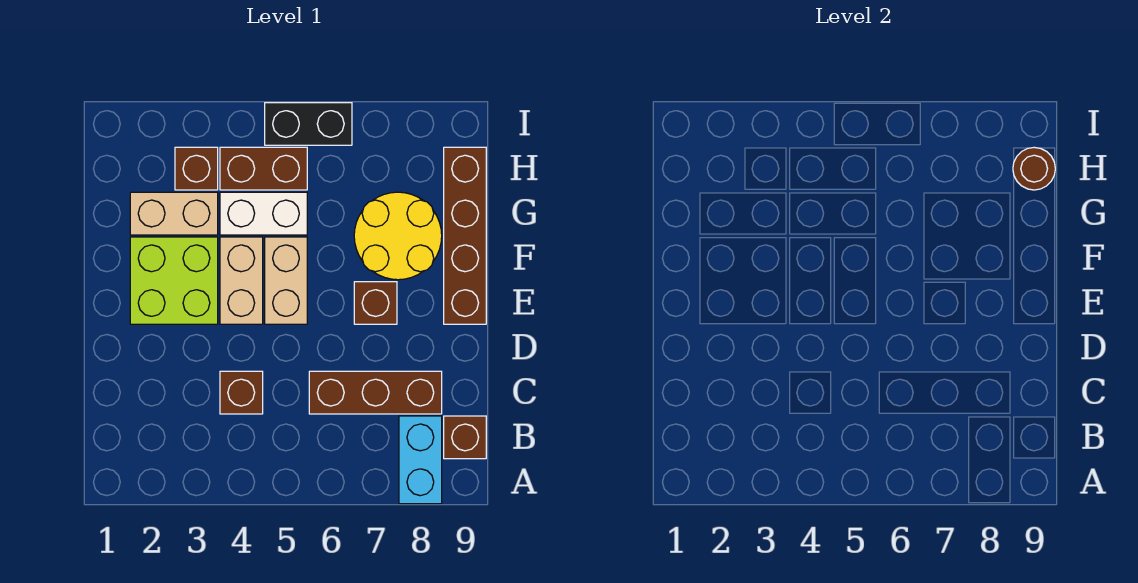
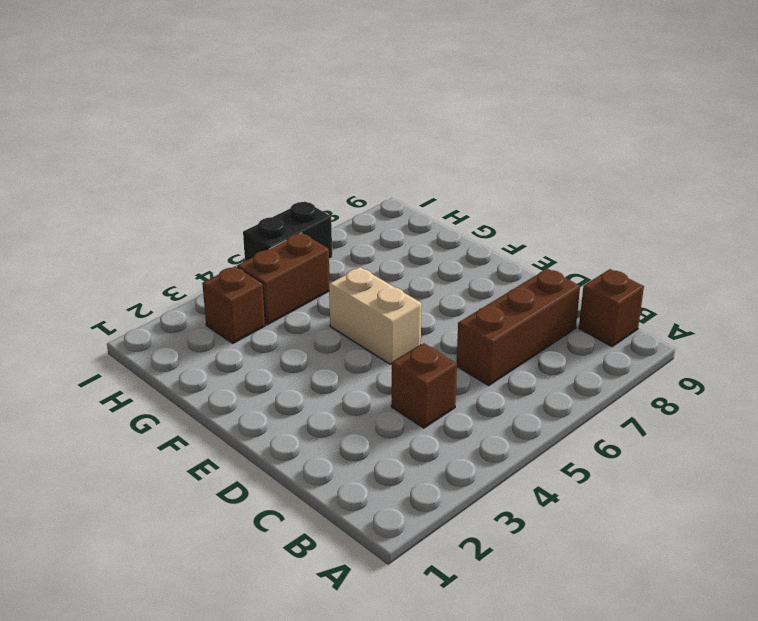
none -> cyan 1x2 brick [399,416,442,504]
none -> lime 2x2 brick [130,237,218,324]
none -> tan 1x2 brick [220,237,263,324]

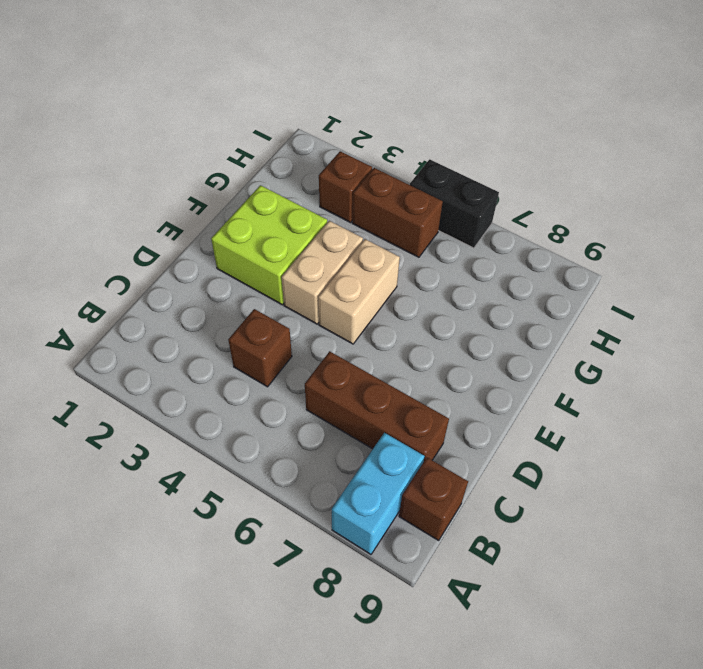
none -> brown 1x1 brick [354,282,397,324]
none -> brown 1x4 brick [444,147,486,324]
none -> yellow 2x2 round brick [354,192,442,280]

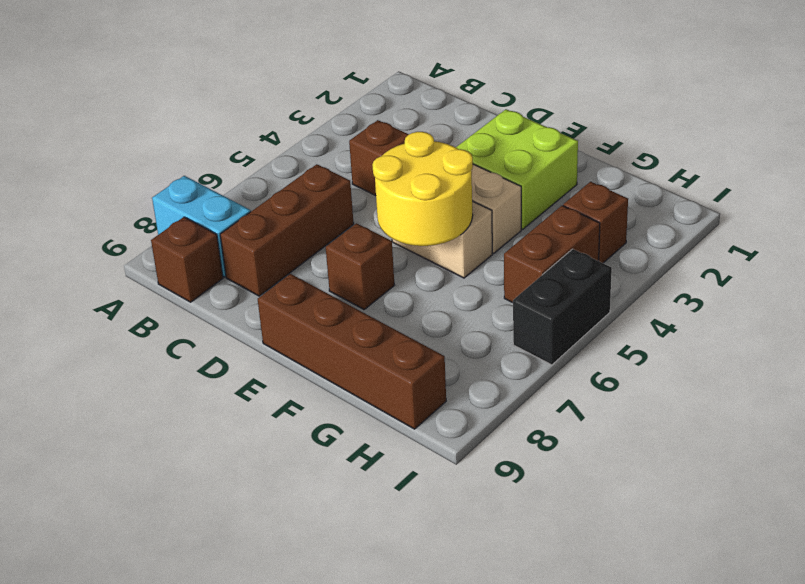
yellow 2x2 round brick [372,132,473,246] -> yellow 2x2 round brick moved to [354,192,442,280]
none -> tan 1x2 brick [130,192,218,235]
none -> white 1x2 brick [220,192,307,235]
none -> brown 1x1 round brick [1013,147,1055,190]

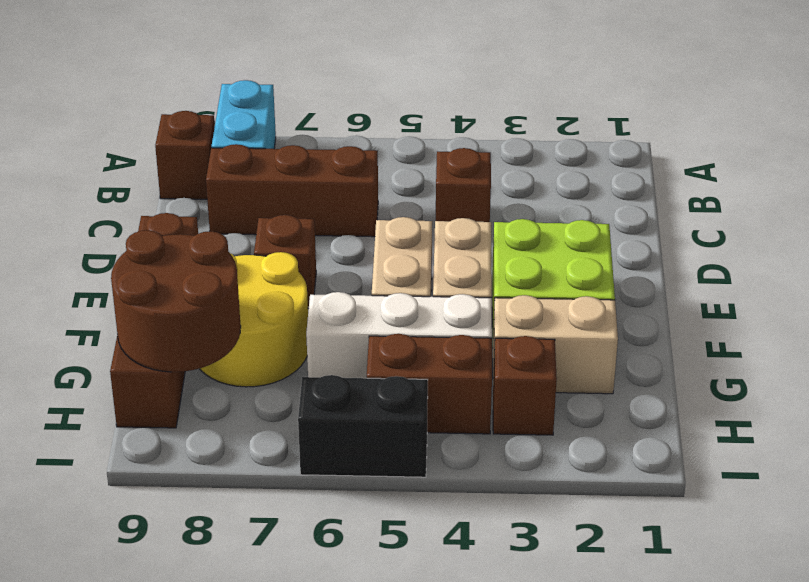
white 1x3 brick [306,292,492,378] -> white 1x2 brick [220,192,307,235]
brown 2x2 round brick [111,230,241,372] -> brown 1x1 round brick [1013,147,1055,190]

